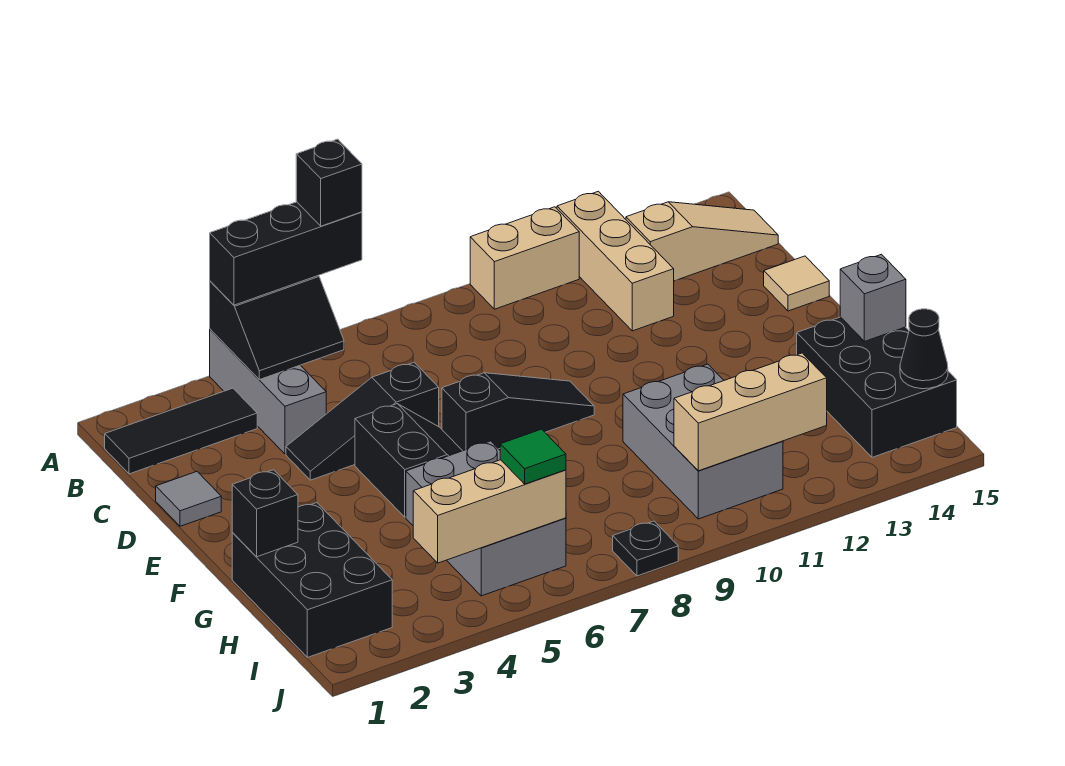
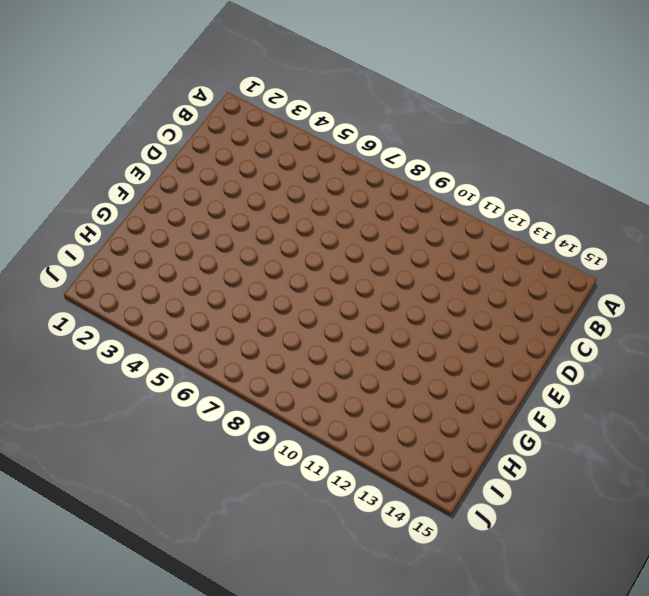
none -> grey 1x3 brick [210,329,326,454]
none -> tan 1x2 brick [470,207,579,309]
none -> tan 1x3 brick [557,191,674,331]

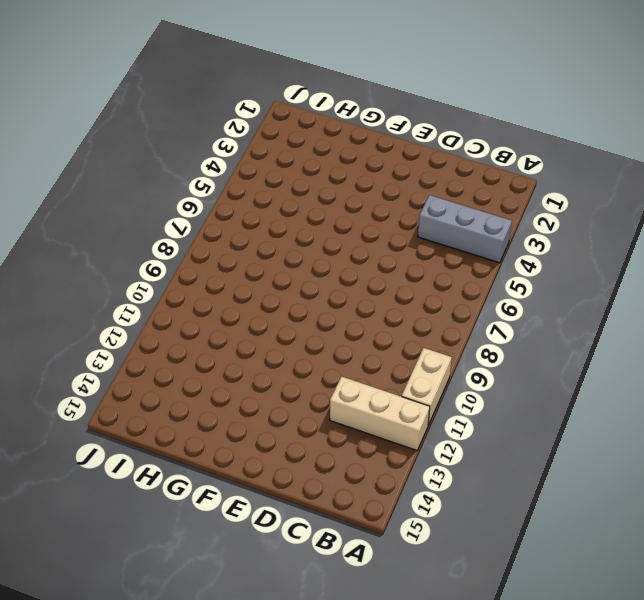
none -> black 1x3 tile [105,388,257,474]
none -> tan 1x3 slope [626,202,778,281]
none -> grey 1x1 tile [156,472,221,526]

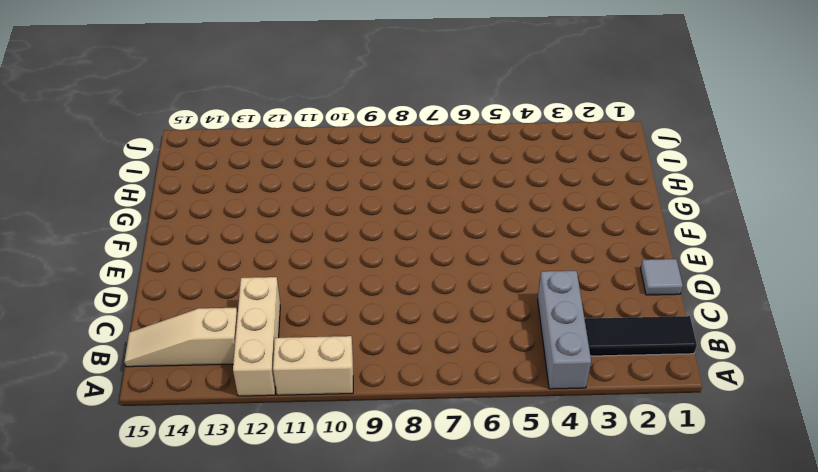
none -> black 1x3 slope [286,363,439,480]
none -> tan 1x1 tile [764,256,829,311]
none -> black 2x2 slope [355,404,462,517]

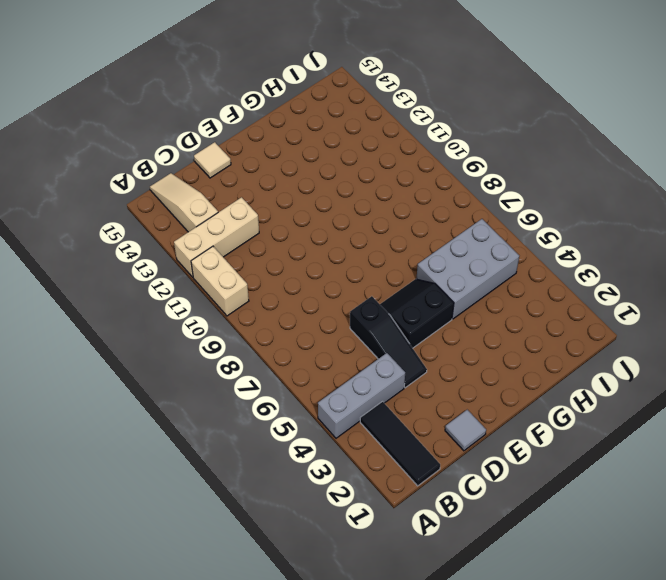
none -> black 1x3 slope [442,373,594,451]
none -> black 2x3 brick [232,503,392,657]
none -> grey 2x3 brick [623,364,783,519]

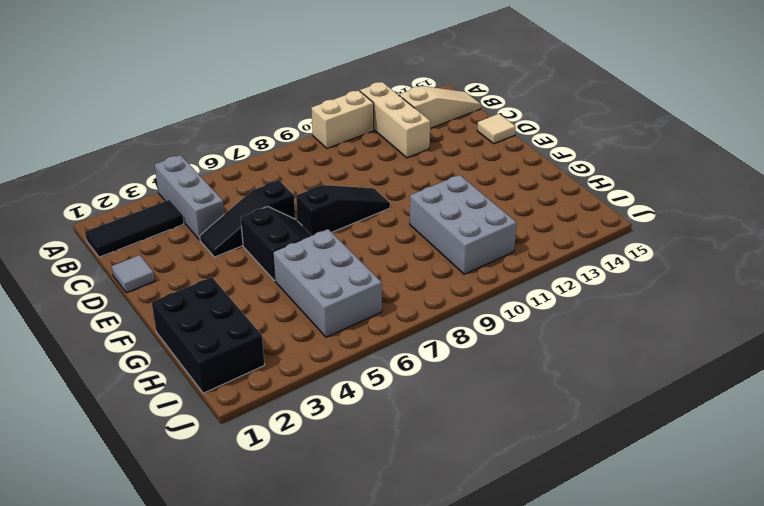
none -> black 2x3 brick [797,317,957,457]
none -> black 1x1 plate [613,521,678,576]
none -> black 2x2 slope [210,276,344,380]

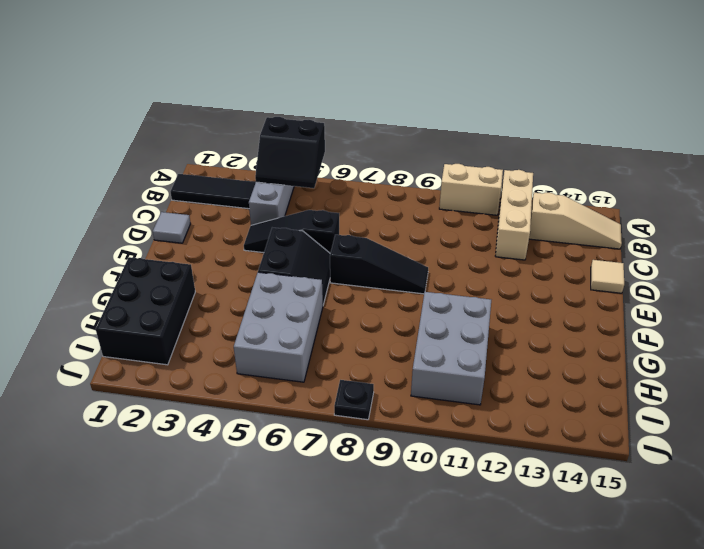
none -> black 2x3 brick [797,317,957,457]
none -> black 1x1 brick [232,470,298,557]
none -> grey 1x1 brick [840,254,906,341]

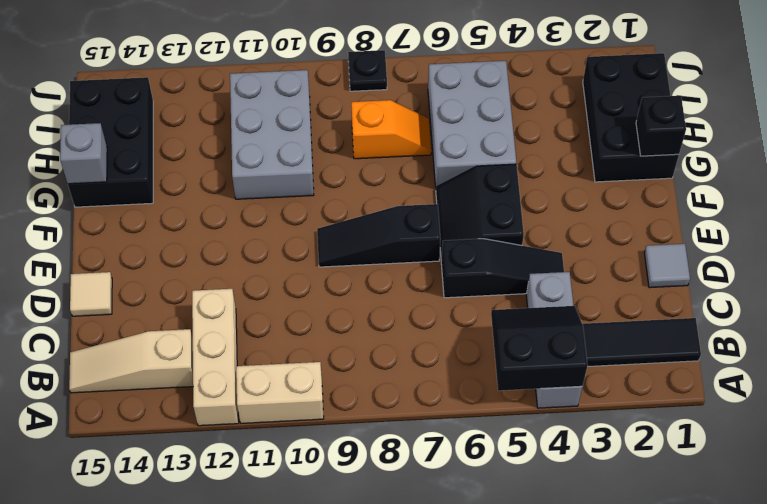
orange 1x2 slope [351,100,431,159] -> none
none -> tan 1x3 brick [413,460,566,563]
none -> tan 1x3 brick [674,353,827,471]
none -> black 1x1 cone [900,309,948,389]

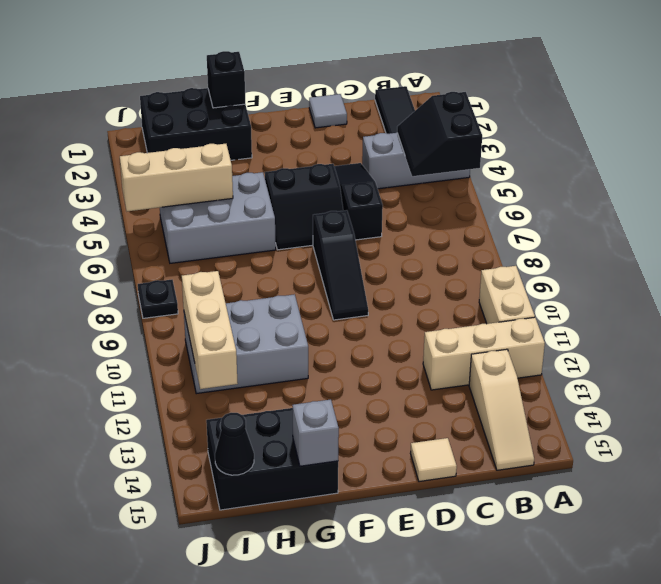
tan 1x3 brick [120,144,233,211] -> tan 1x3 brick turned to [413,460,566,563]
none -> black 1x3 brick [210,202,362,305]
none -> green 1x1 tile [500,429,566,484]
none -> black 1x1 brick [296,139,362,226]

